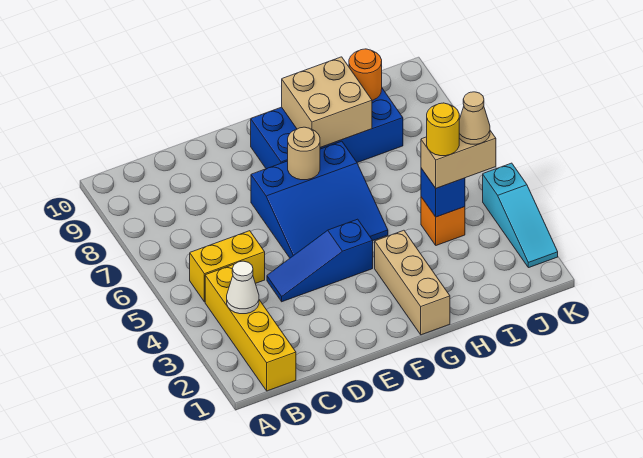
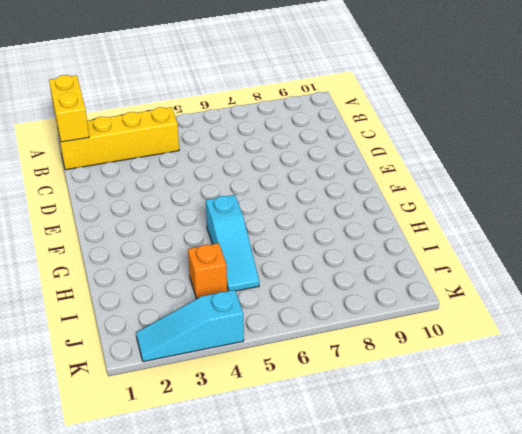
yellow 1x2 brick [49,75,89,142] -> yellow 1x2 brick moved to [190,231,265,302]
cyan 1x3 slope [206,195,259,291] -> blue 3x3 slope [251,141,388,258]
none -> blue 1x3 slope [267,219,373,302]
none -> blue 2x4 brick [251,88,403,169]
none -> tan 1x3 brick [375,230,450,335]

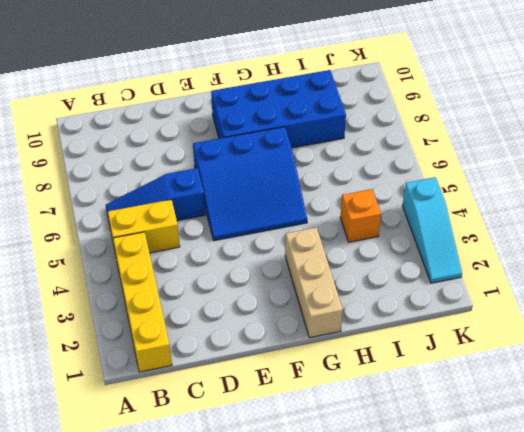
blue 1x3 slope [106,168,205,225] -> blue 1x3 slope moved to [267,219,373,302]
none -> white 1x1 cone [227,261,259,314]
none -> tan 1x1 round brick [288,127,320,180]
none -> tan 2x2 brick [282,57,372,148]

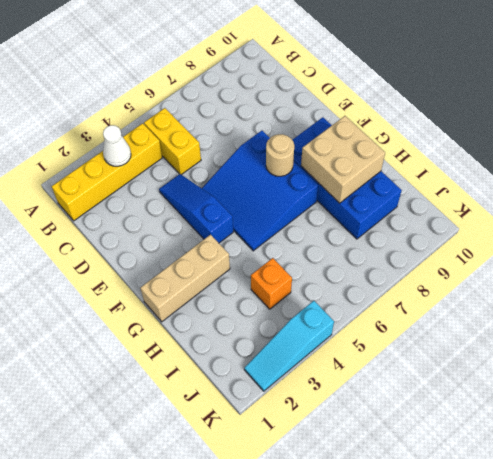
none -> blue 1x1 brick [421,168,465,217]
none -> orange 1x1 round brick [349,49,382,100]
none -> tan 1x2 brick [421,131,496,188]

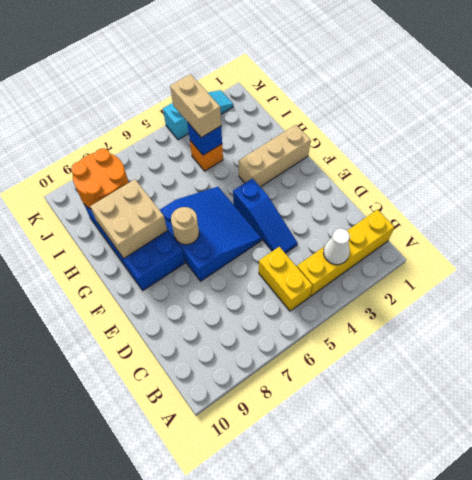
orange 2x2 round brick [71,148,129,209] -> orange 1x1 round brick [349,49,382,100]
none -> yellow 1x1 round brick [427,103,459,156]
none -> tan 1x1 cone [459,92,490,144]

